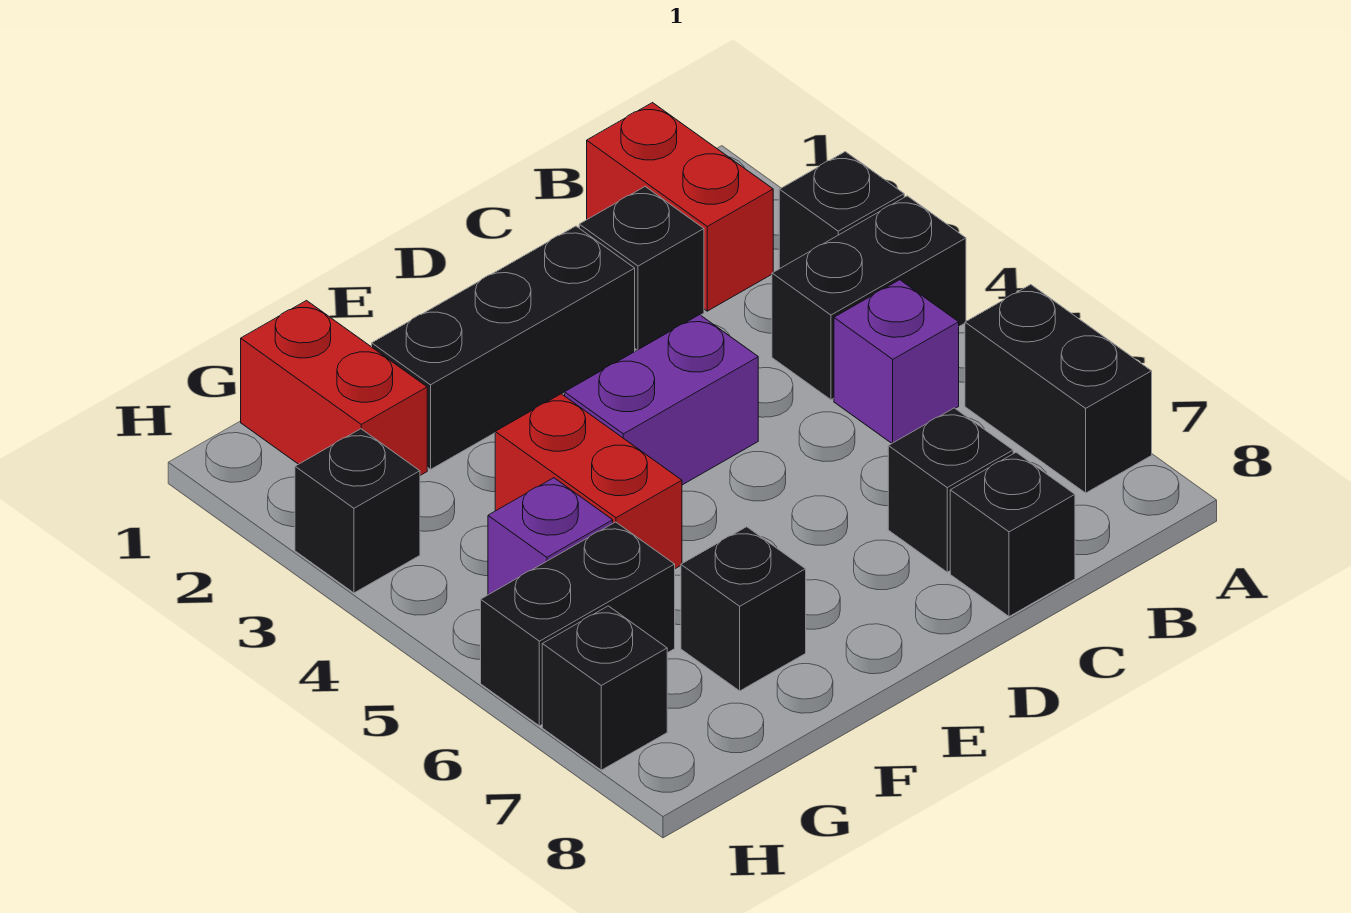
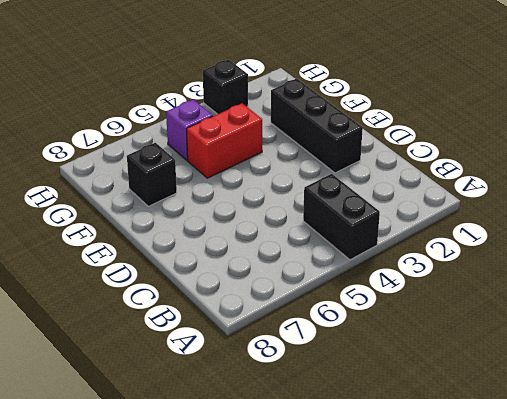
none -> black 1x1 brick [779,152,904,269]
none -> black 1x2 brick [965,285,1152,493]
none -> red 1x2 brick [587,103,773,311]

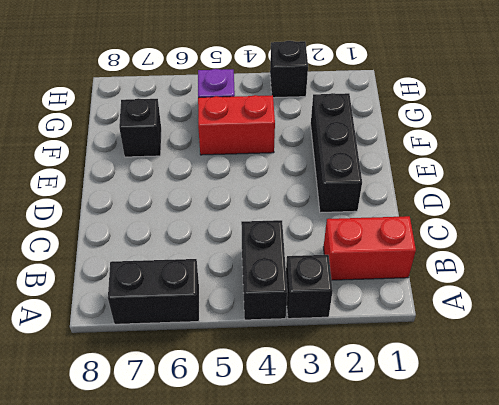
none -> purple 1x1 brick [834,280,959,443]
none -> black 1x1 brick [579,187,704,350]
none -> black 1x1 brick [888,408,1013,572]

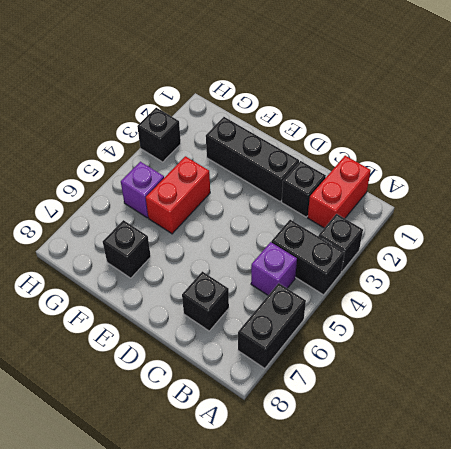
none -> black 1x1 brick [950,452,1075,617]
none -> purple 1x2 brick [565,315,758,485]
none -> red 1x2 brick [241,301,427,475]

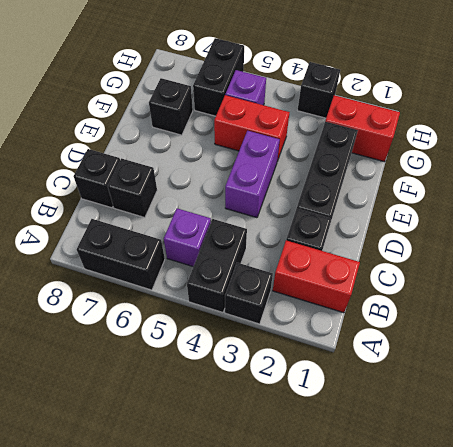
none -> black 1x1 brick [542,606,667,770]

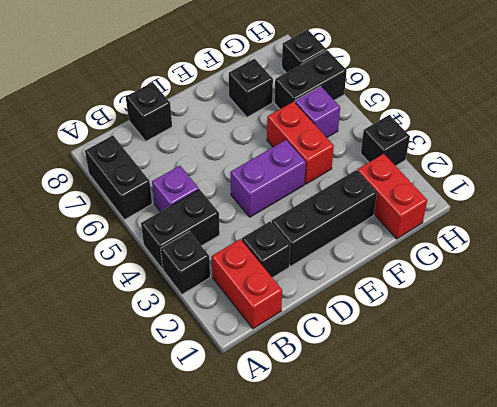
none -> black 1x1 brick [888,408,1013,572]

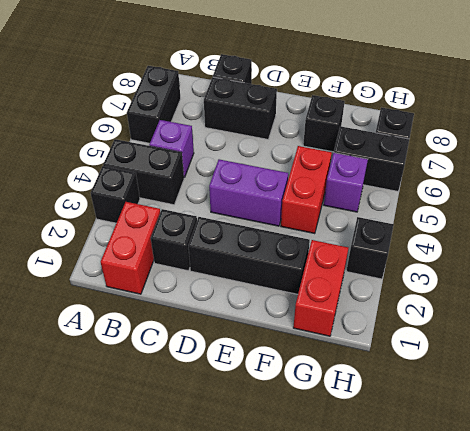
black 1x2 brick [204,77,277,139] -> black 1x1 brick [888,408,1013,572]

